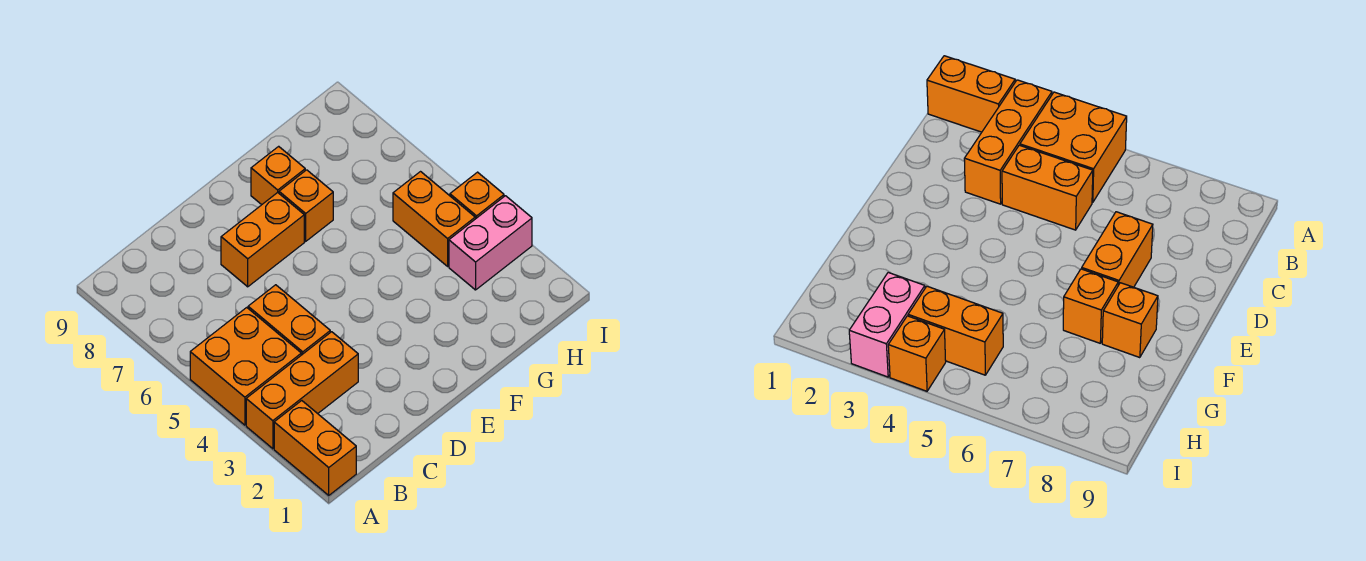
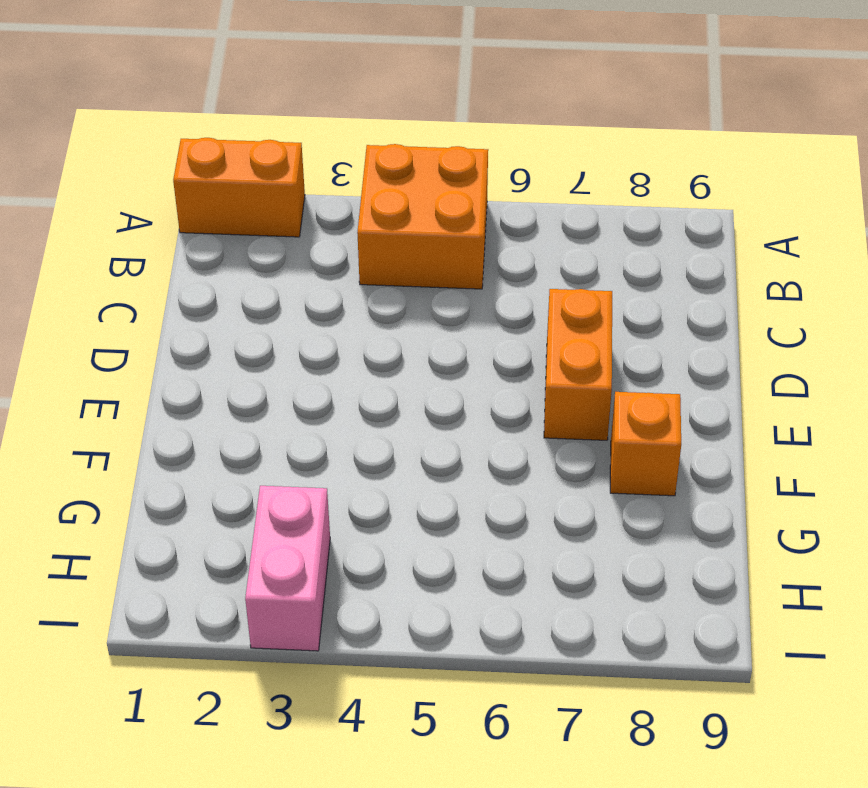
none -> orange 1x3 brick [246,332,358,449]
none -> orange 1x2 brick [248,285,330,355]

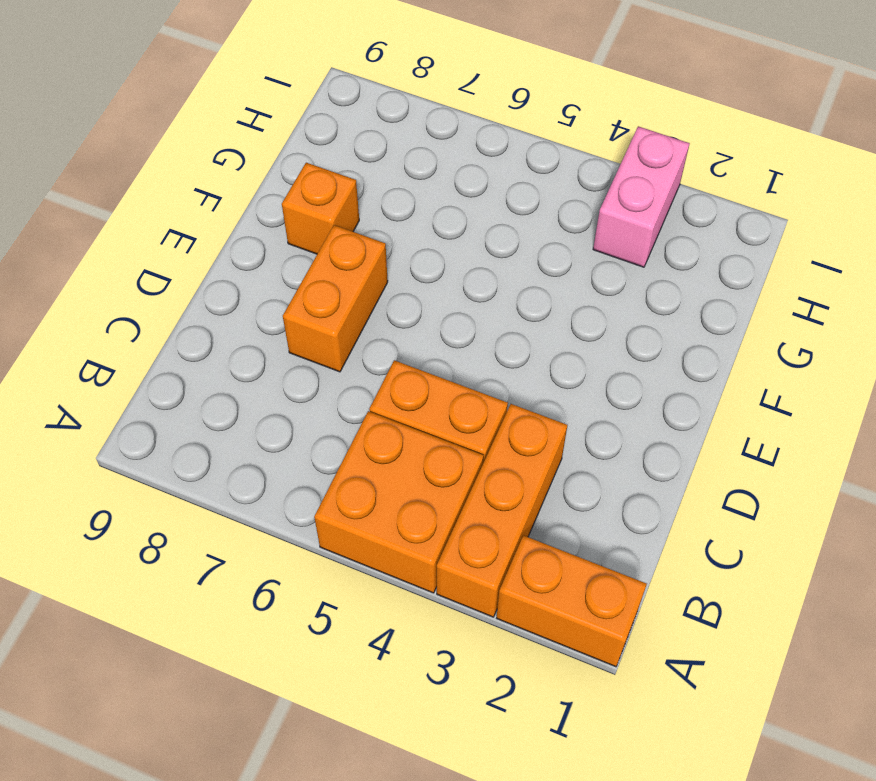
none -> orange 1x1 brick [279,170,333,241]
none -> orange 1x2 brick [393,172,475,266]

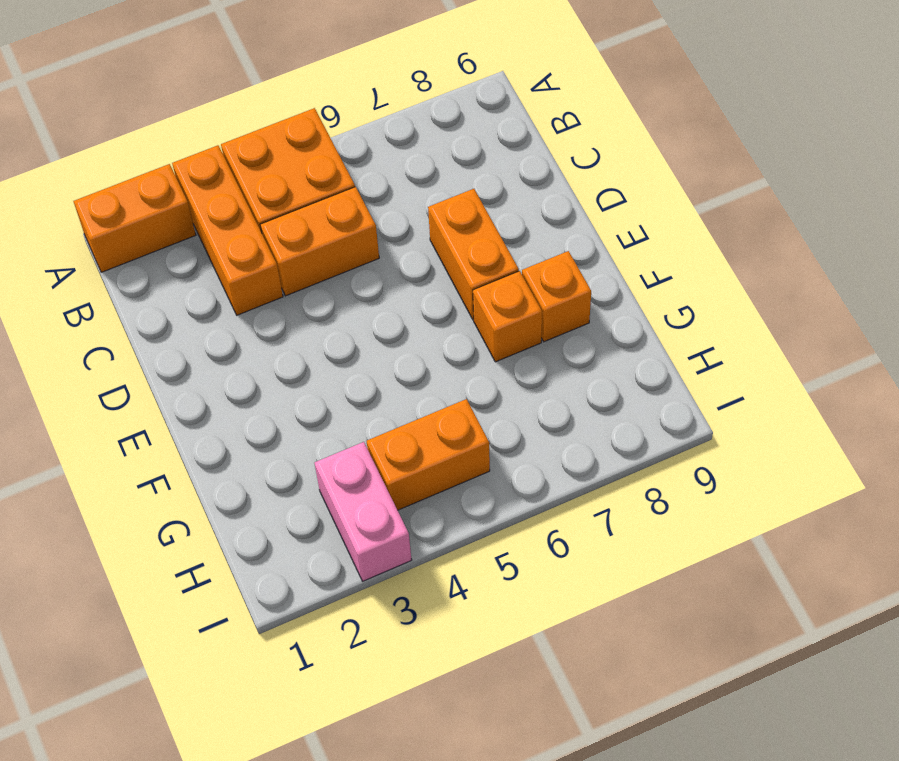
none -> orange 1x1 brick [450,172,504,219]

